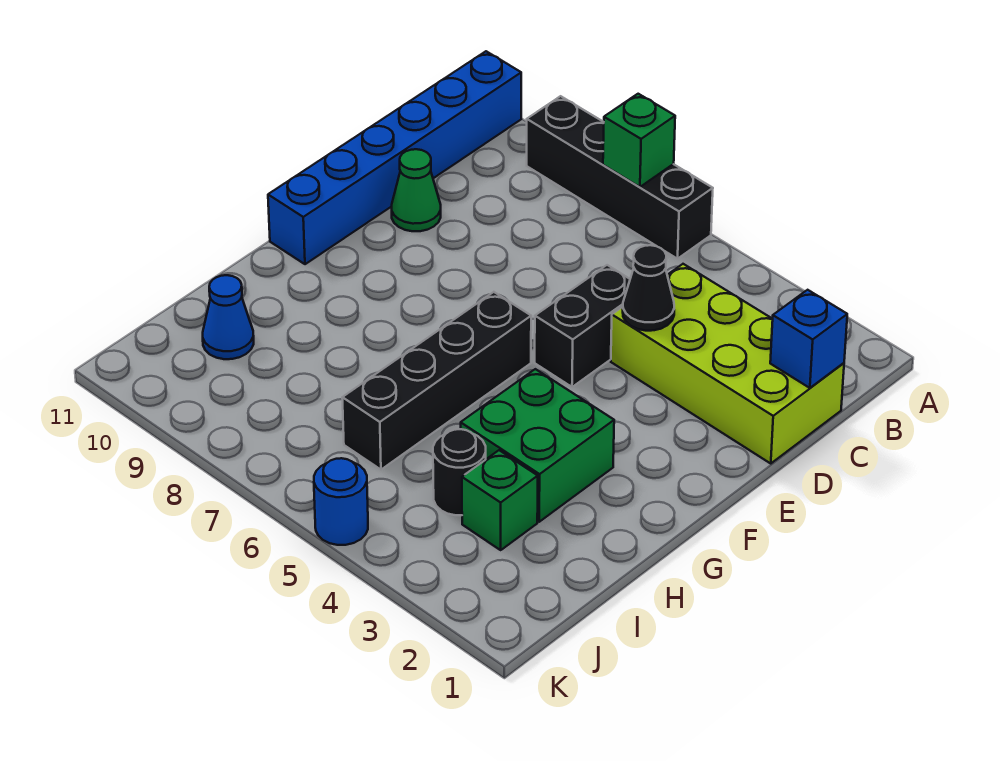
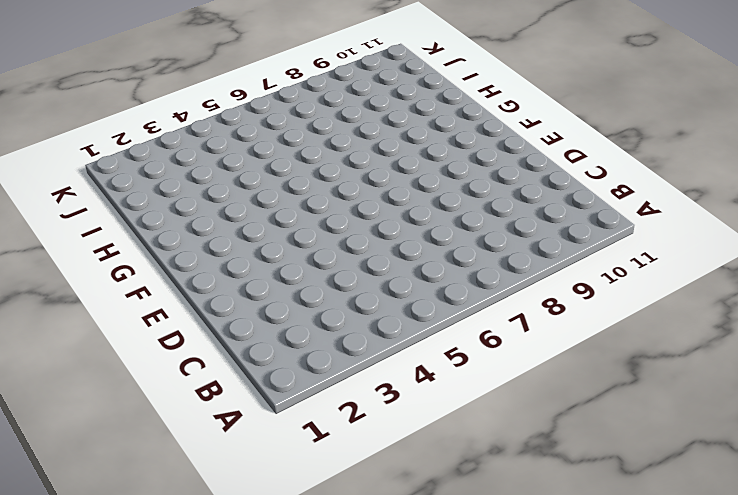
none -> black 1x4 brick [527,96,713,259]
none -> blue 1x6 brick [268,51,521,264]
none -> lime 2x4 brick [611,264,844,463]

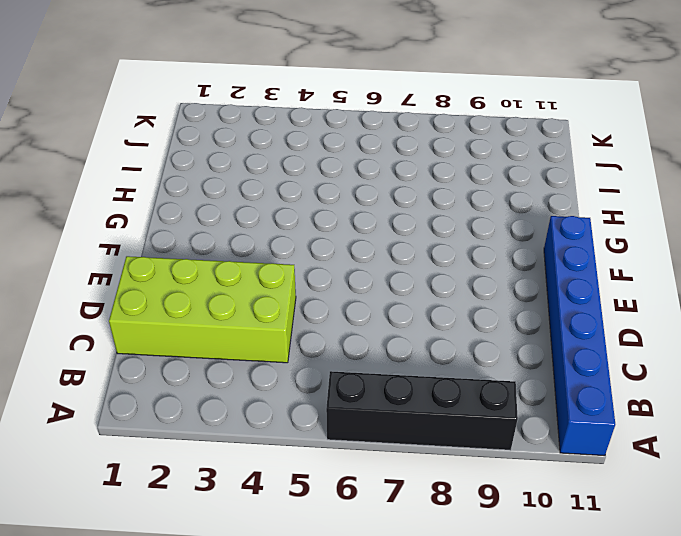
none -> black 1x2 brick [535,265,630,387]
none -> green 1x1 cone [392,149,441,231]
none -> black 1x4 brick [342,292,531,470]

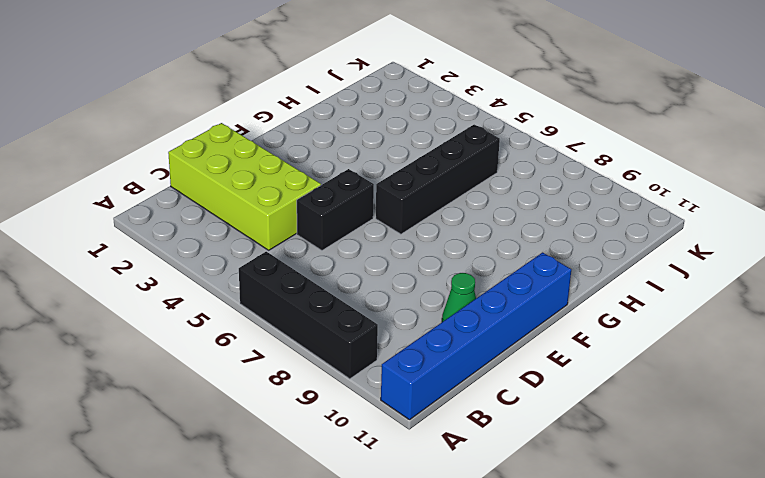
none -> green 2x2 brick [461,369,614,522]
none -> green 1x1 brick [462,450,538,550]
none -> black 1x1 round brick [433,429,486,515]

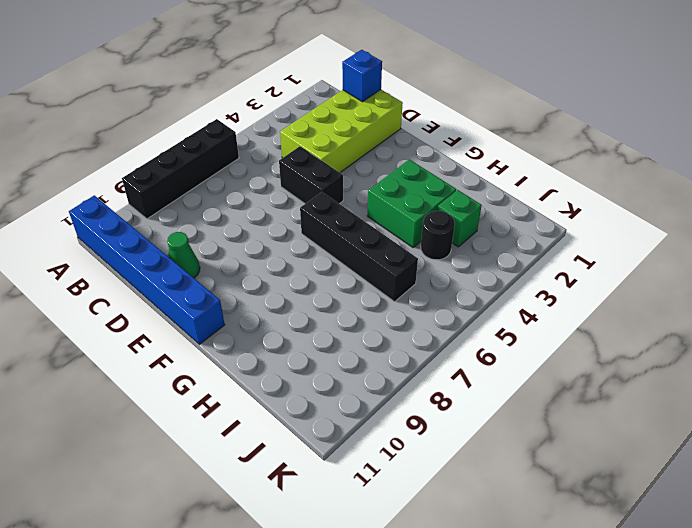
none -> blue 1x1 cone [203,275,254,359]
none -> blue 1x1 round brick [314,458,368,545]
none -> green 1x1 brick [603,94,675,187]

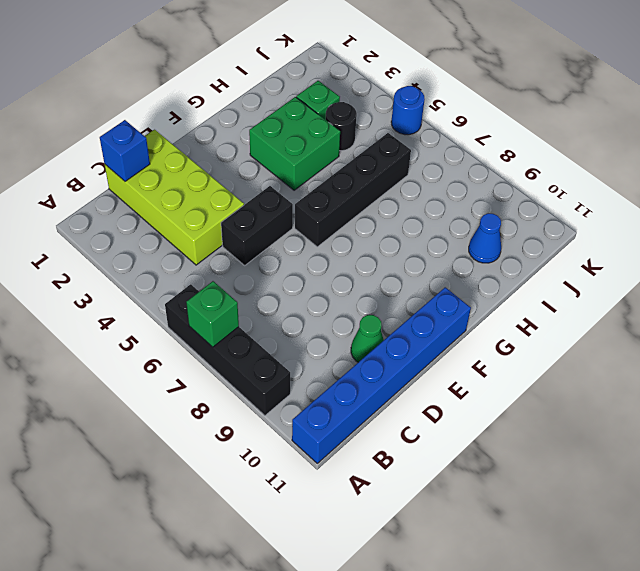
none -> black 1x1 cone [623,245,674,331]

